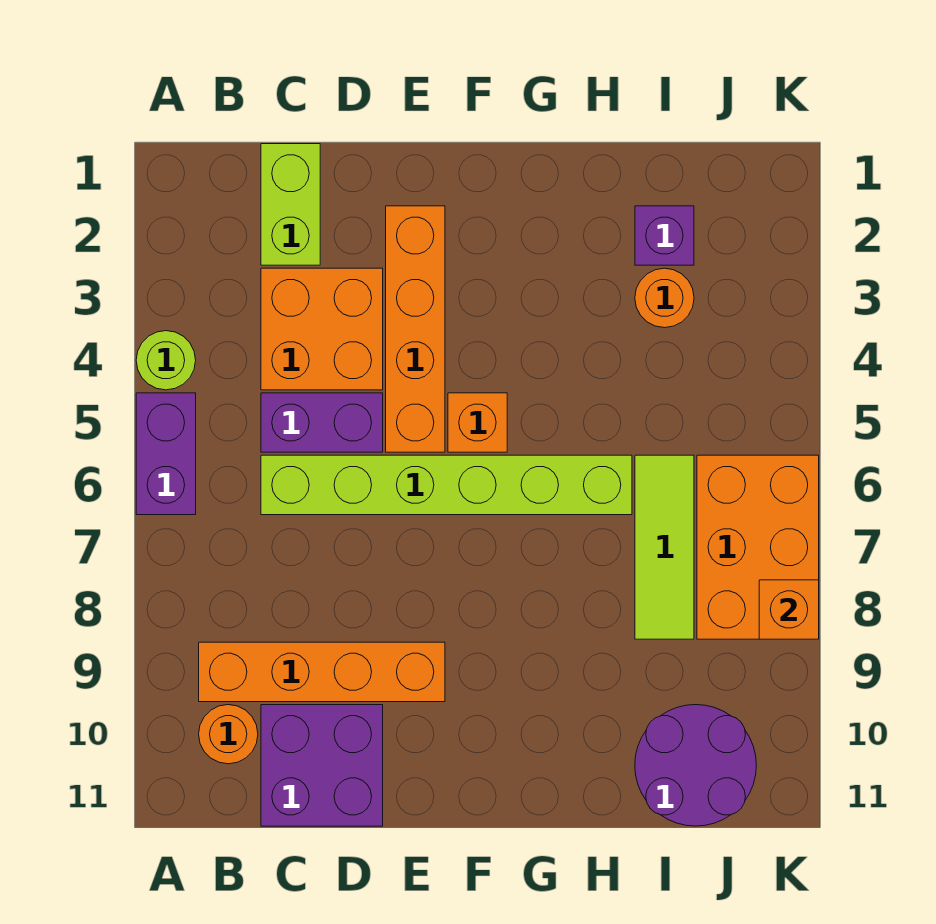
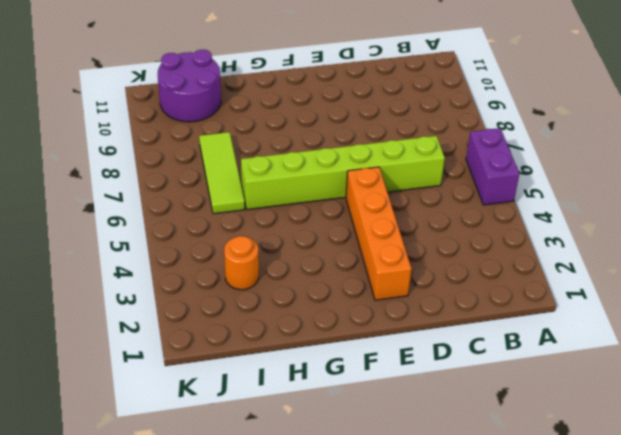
none -> lime 1x1 round brick [136,331,196,390]
none -> orange 1x4 brick [199,642,445,702]
none -> orange 1x1 round brick [199,705,258,764]

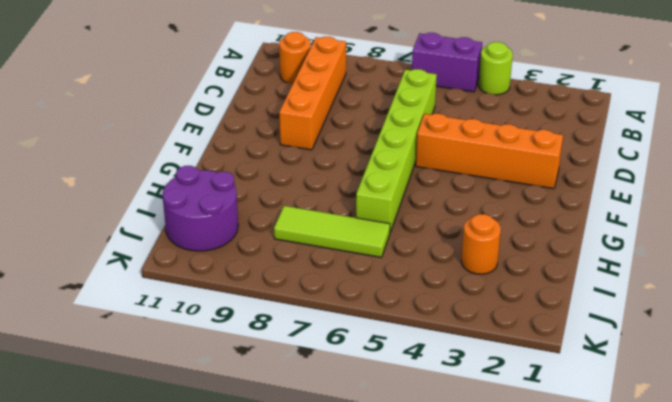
none -> lime 1x2 brick [261,144,320,265]
none -> orange 2x2 brick [261,268,383,390]
none -> purple 1x2 brick [261,393,383,452]

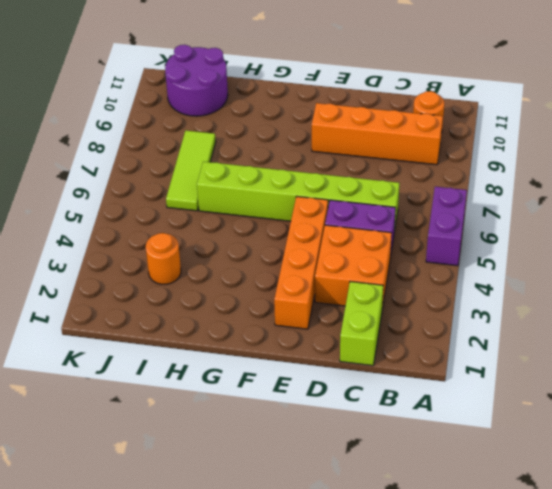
none -> lime 1x1 round brick [136,331,196,390]
none -> purple 2x2 brick [261,705,383,826]
none -> orange 1x1 brick [448,393,507,452]

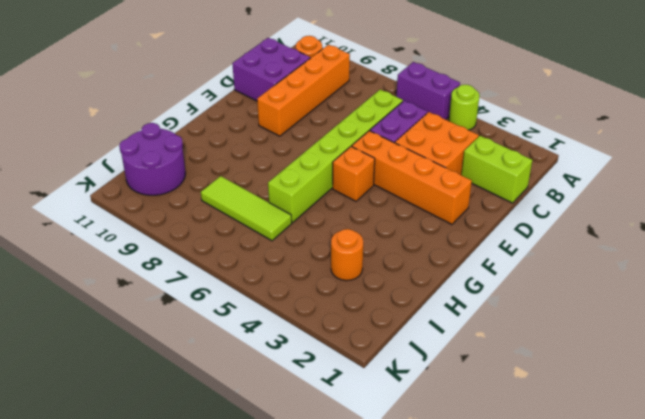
none -> purple 1x1 brick [635,206,694,265]
none -> orange 2x3 brick [697,455,819,639]
none -> orange 1x1 brick [759,580,819,639]

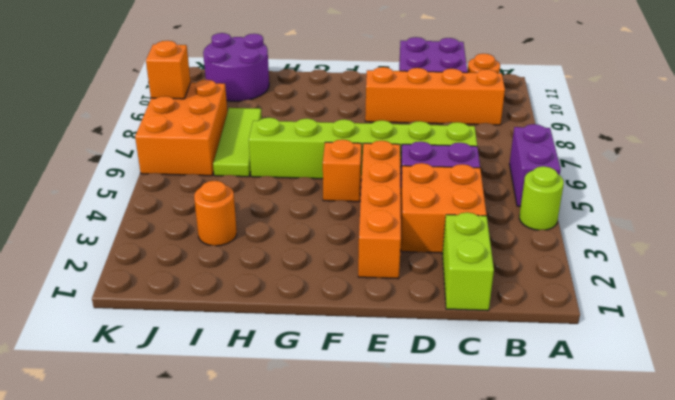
none -> purple 1x1 brick [635,206,694,265]

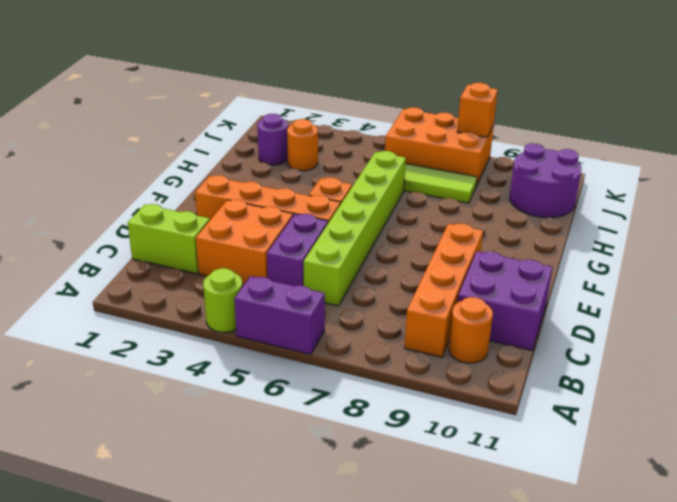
purple 1x1 round brick [257,114,288,165] -> purple 1x1 brick [635,206,694,265]

